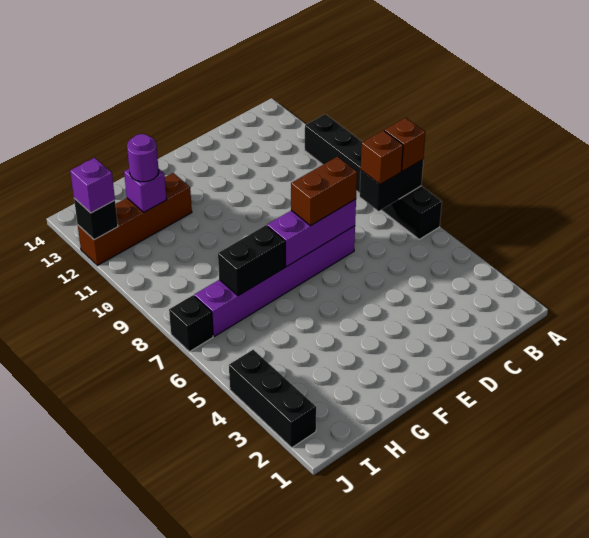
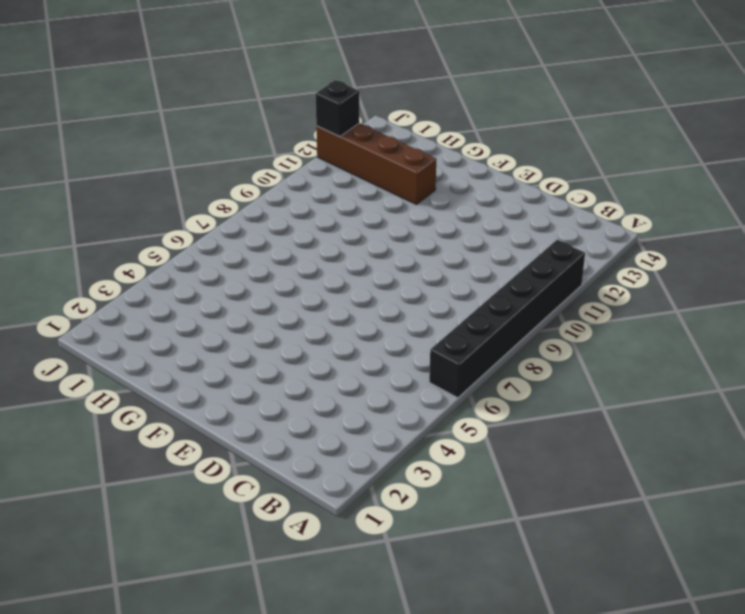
none -> purple 1x6 brick [194,226,355,336]
none -> black 1x3 brick [229,350,316,448]
none -> black 1x1 brick [169,295,213,352]

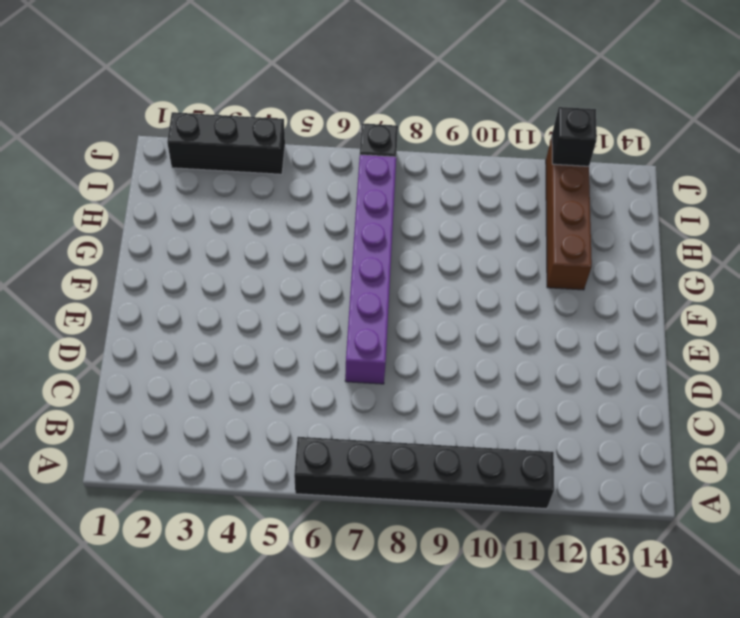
none -> black 1x2 brick [360,160,423,211]
none -> purple 1x3 brick [267,199,356,266]
none -> black 1x2 brick [218,225,285,296]

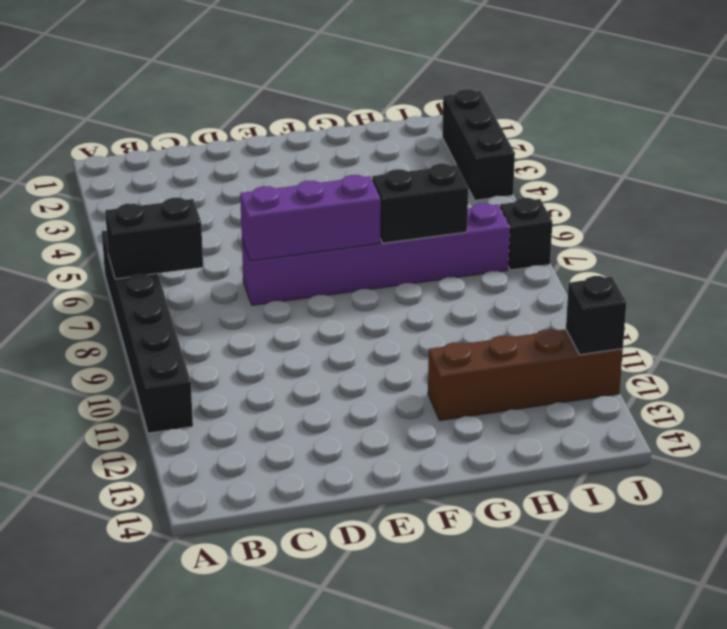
none -> purple 1x1 brick [124,168,167,212]
none -> brown 1x1 brick [384,118,426,172]
none -> brown 1x1 brick [361,130,403,185]

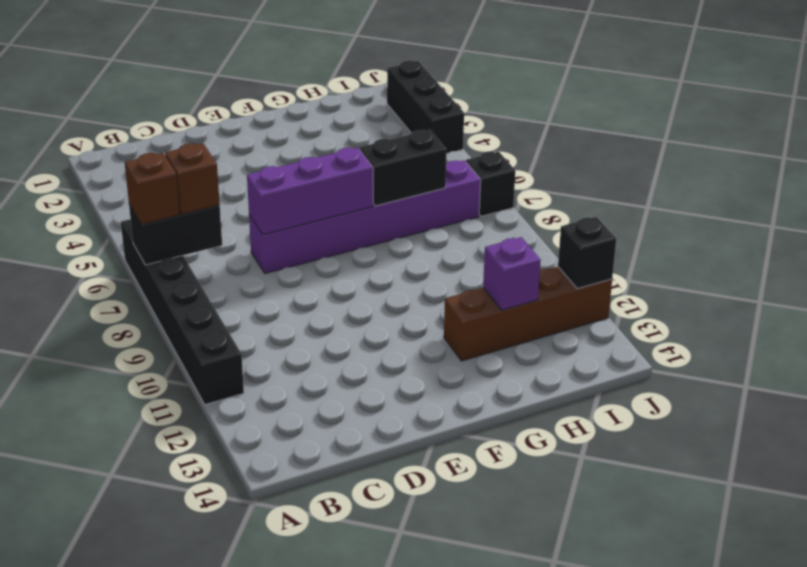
none -> brown 1x2 brick [291,157,357,226]
none -> purple 1x1 round brick [127,134,159,182]
none -> purple 1x1 brick [70,158,115,213]

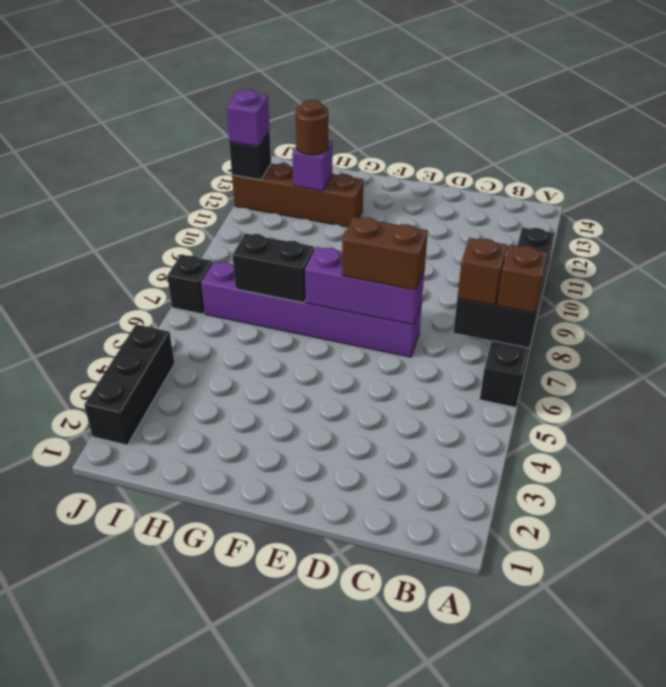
brown 1x1 round brick [296,100,328,155] -> purple 1x1 round brick [127,134,159,182]

